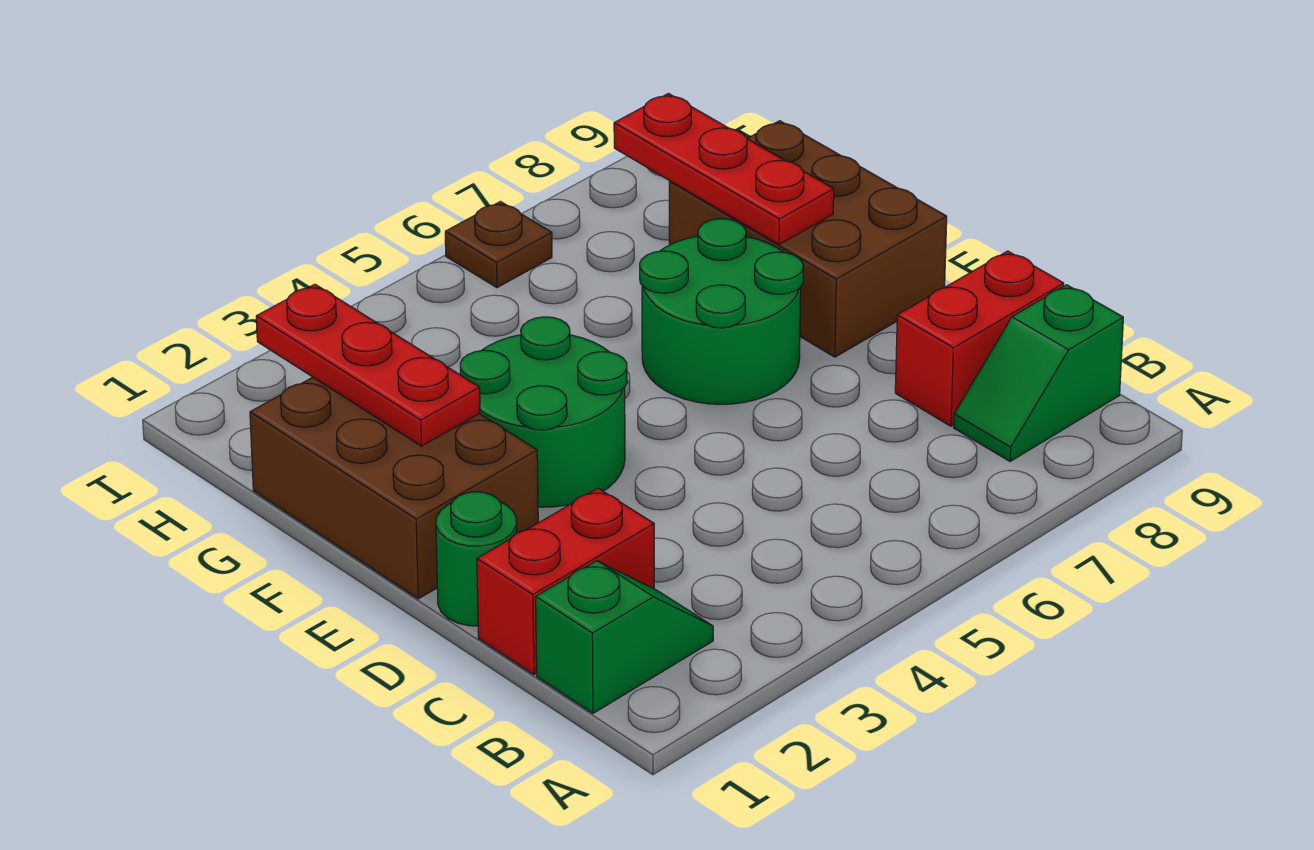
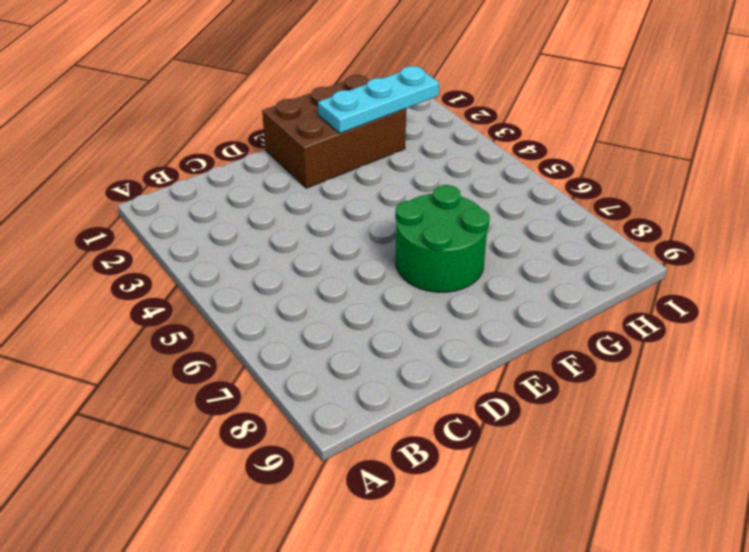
cyan 1x3 plate [318,66,439,133] -> red 1x3 plate [256,284,480,446]
none -> green 1x2 slope [536,561,713,713]
none -> green 1x2 slope [954,285,1123,461]
none -> red 1x2 brick [477,488,654,675]

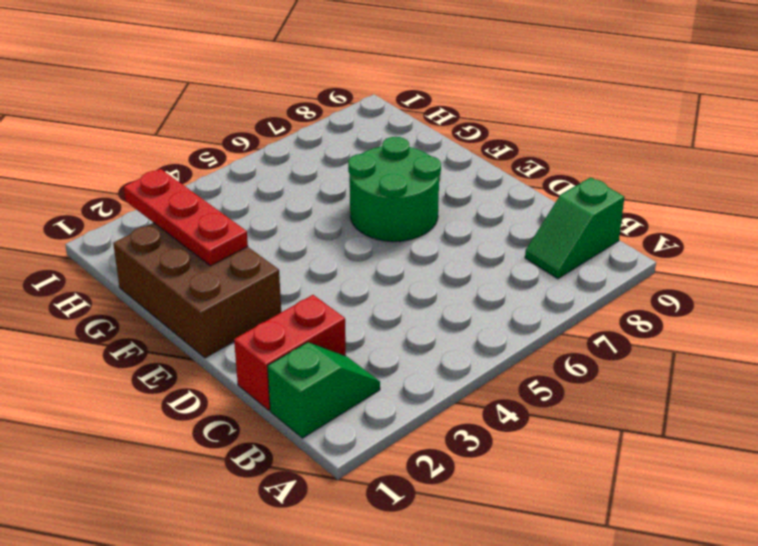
none -> red 1x2 brick [895,251,1064,426]
none -> green 1x1 round brick [436,492,517,626]
none -> green 2x2 round brick [460,317,627,507]

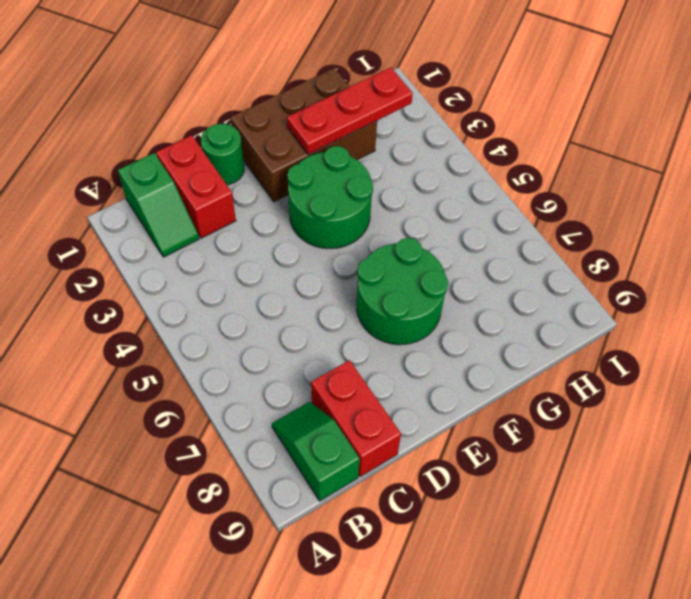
none -> brown 2x3 brick [669,121,947,357]
none -> brown 1x1 plate [445,202,552,288]
none -> red 1x3 plate [614,94,834,245]

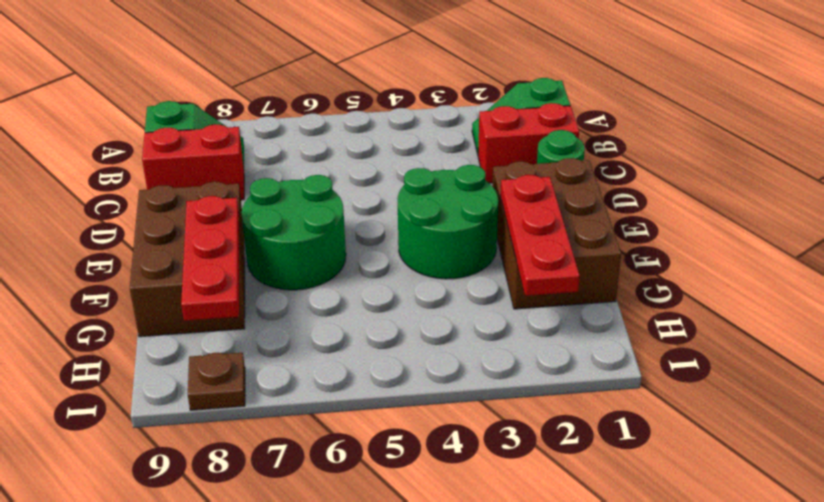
brown 1x1 plate [188,353,245,410] -> brown 1x1 plate moved to [445,202,552,288]

